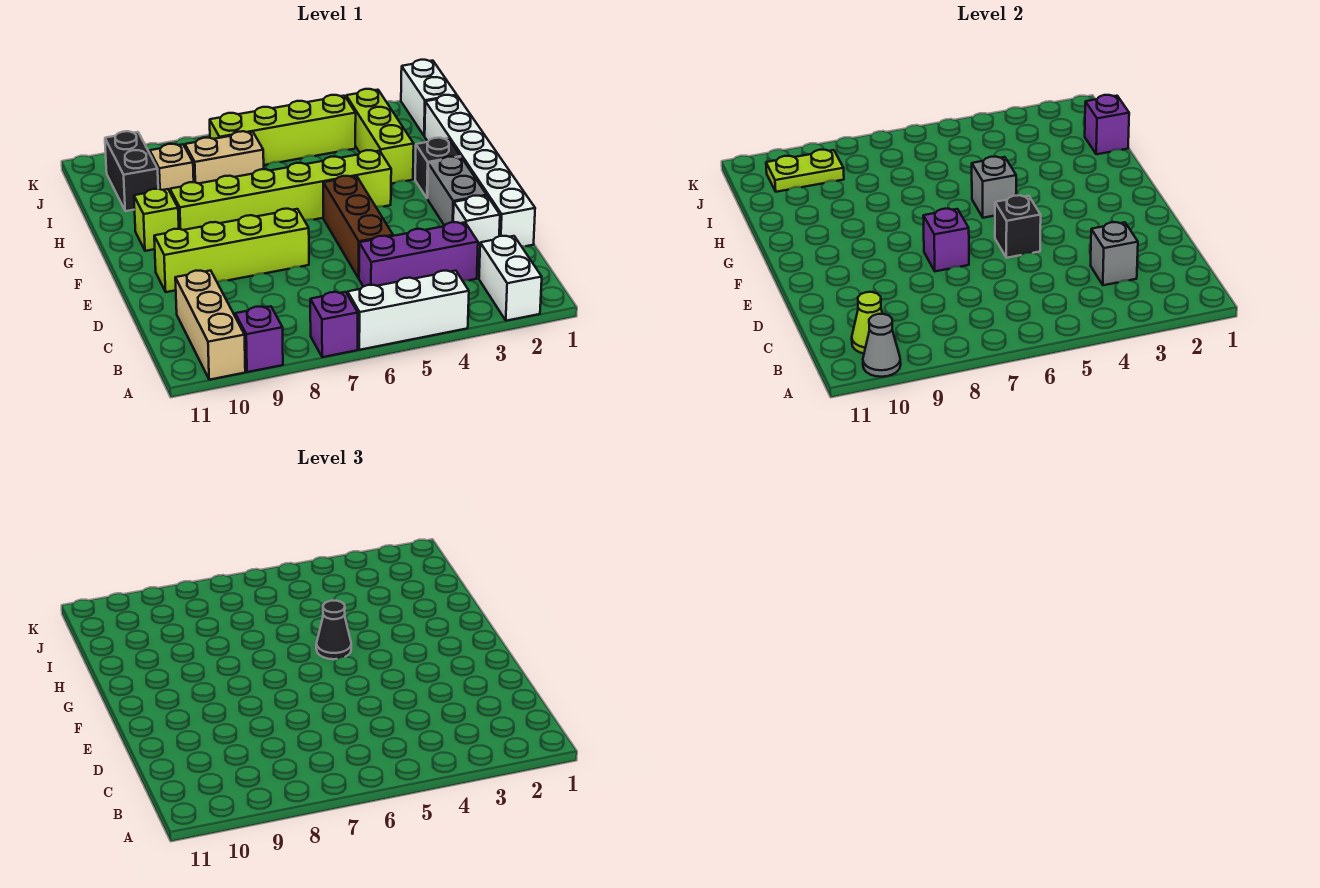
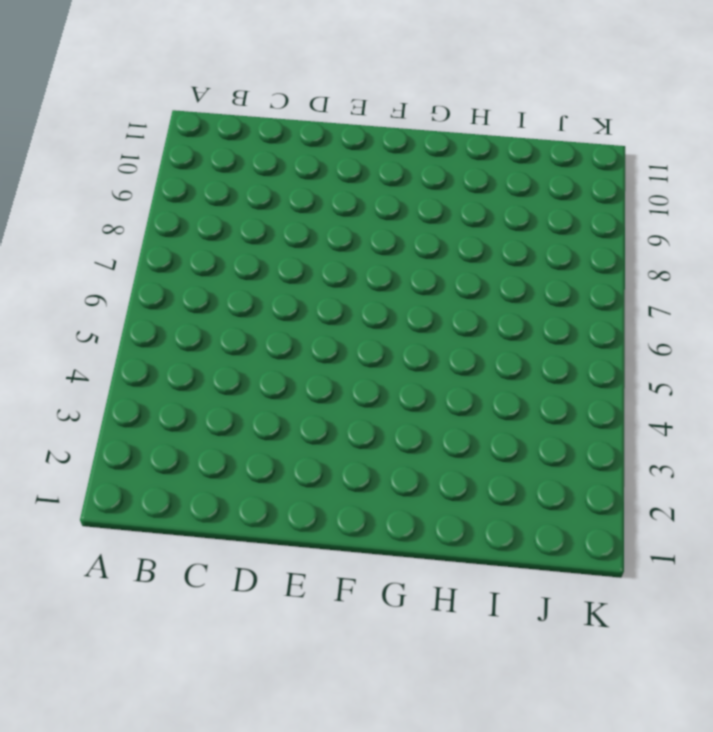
none -> white 1x2 brick [479,236,542,321]
none -> white 1x3 brick [348,271,469,350]
none -> purple 1x1 brick [310,292,358,357]

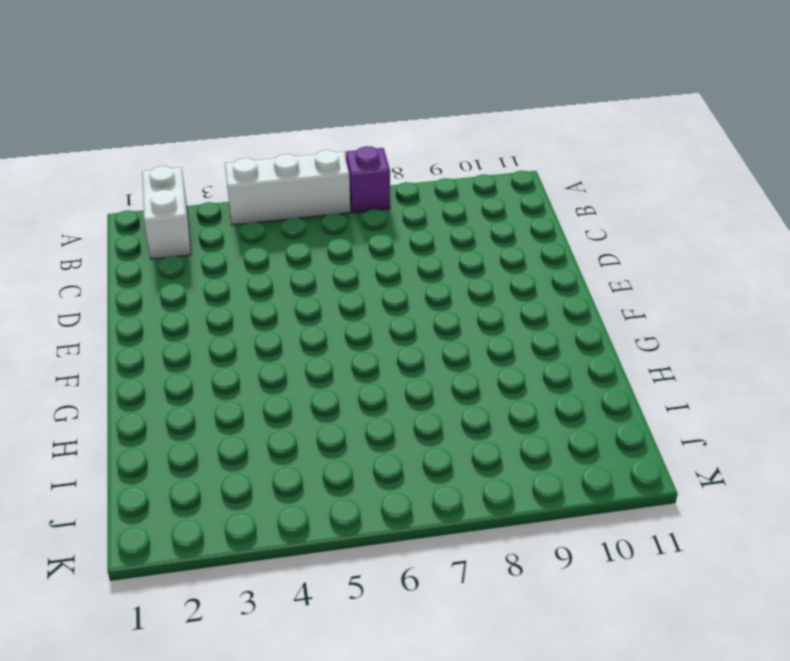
none -> purple 1x1 brick [235,306,283,372]
none -> tan 1x3 brick [175,270,245,380]
none -> purple 1x3 brick [359,222,478,287]

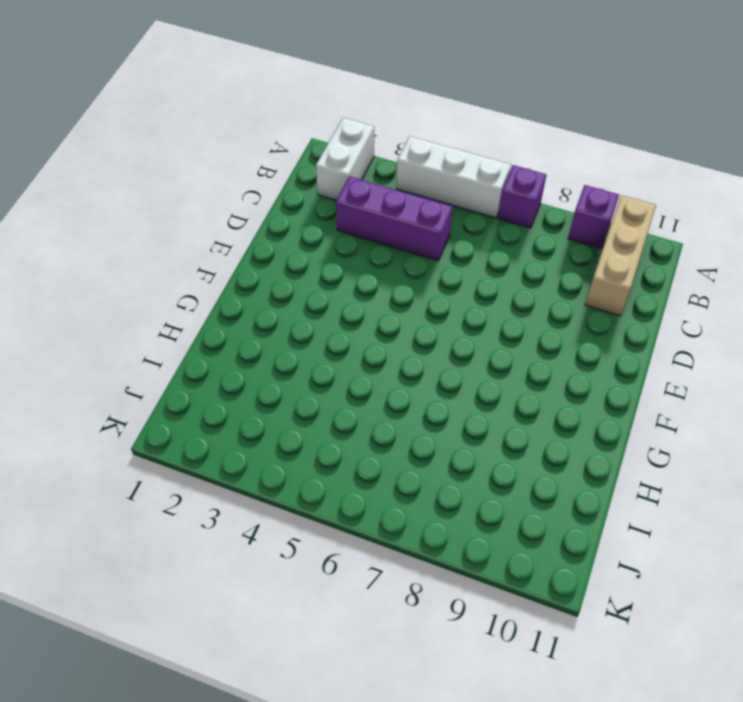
none -> white 1x6 brick [425,95,535,246]
none -> white 1x1 brick [453,196,500,255]
none -> brown 1x3 brick [323,176,393,278]

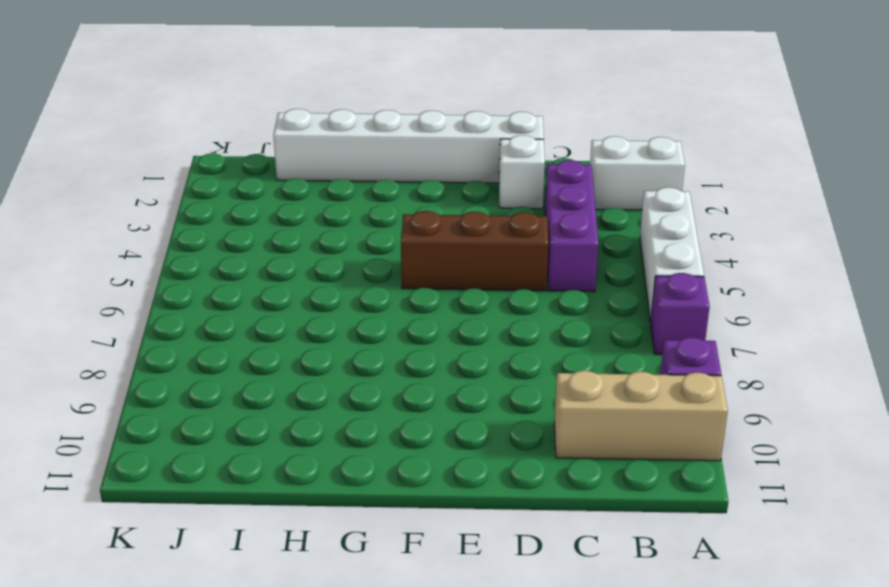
none -> grey 1x2 brick [428,157,487,226]
none -> lime 1x4 brick [154,209,309,292]
none -> black 1x1 brick [415,138,461,198]

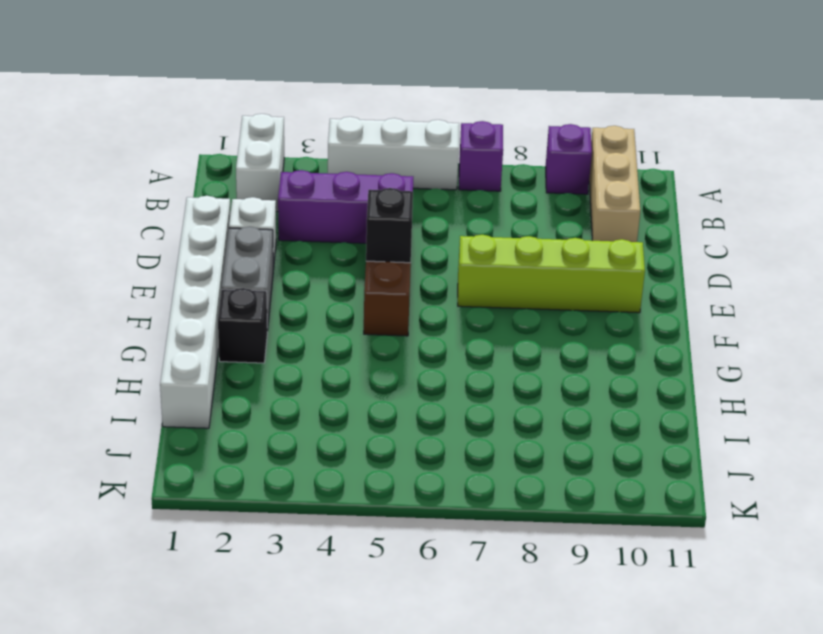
none -> lime 1x6 brick [170,150,391,230]
none -> lime 1x1 brick [134,189,179,251]
none -> lime 1x3 brick [346,89,414,184]

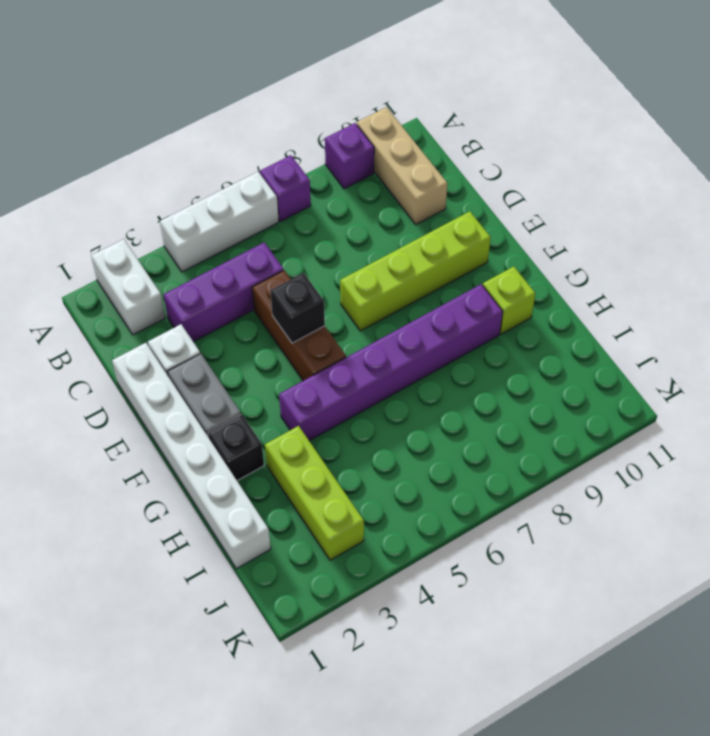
purple 1x6 brick [279,284,503,441] -> lime 1x6 brick [170,150,391,230]
none -> tan 1x2 brick [185,131,264,183]
none -> tan 1x1 brick [150,144,194,191]
none -> black 1x2 brick [105,131,158,211]

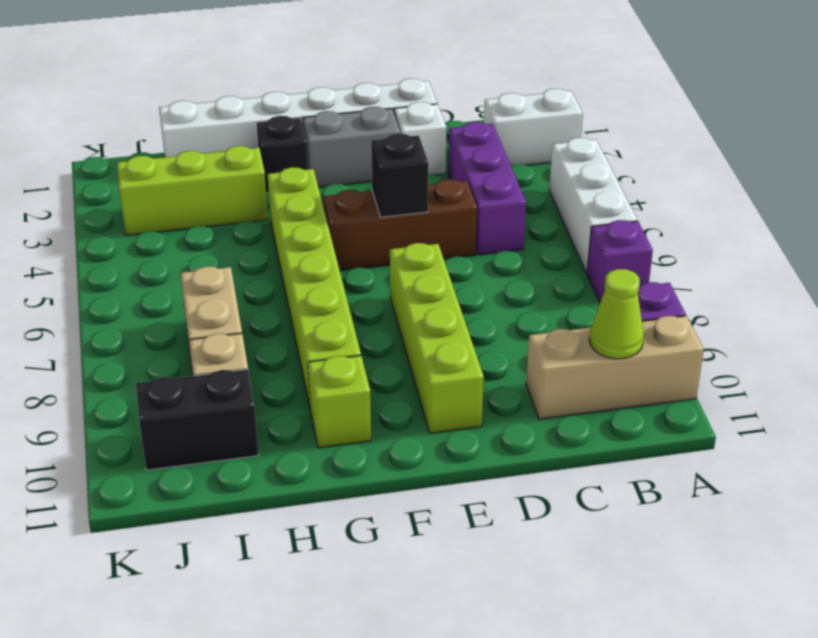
none -> white 1x2 brick [401,60,457,136]
none -> lime 1x4 brick [210,95,356,165]
none -> grey 1x1 cone [863,314,901,377]

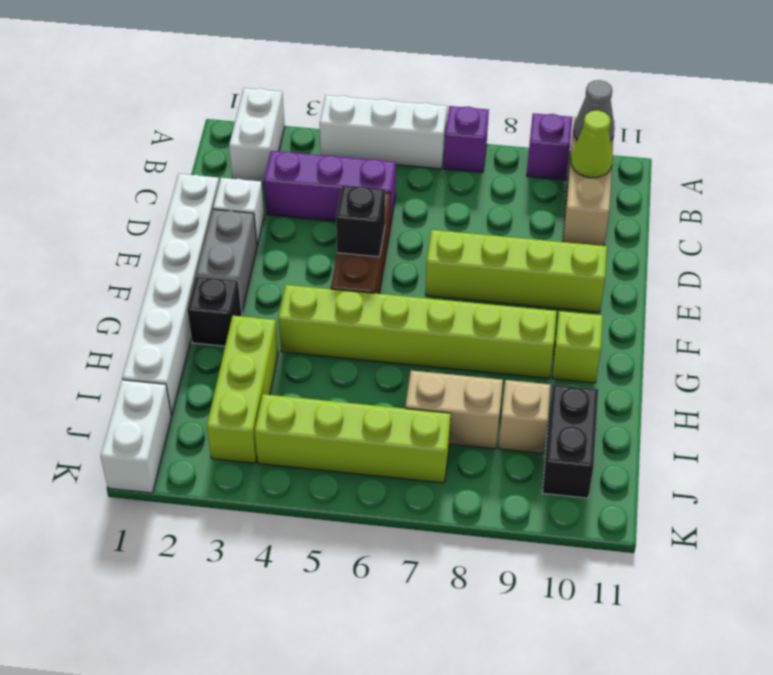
none -> grey 1x1 brick [1091,222,1138,285]
none -> purple 1x1 brick [923,209,969,271]
none -> grey 1x1 brick [972,157,1016,218]

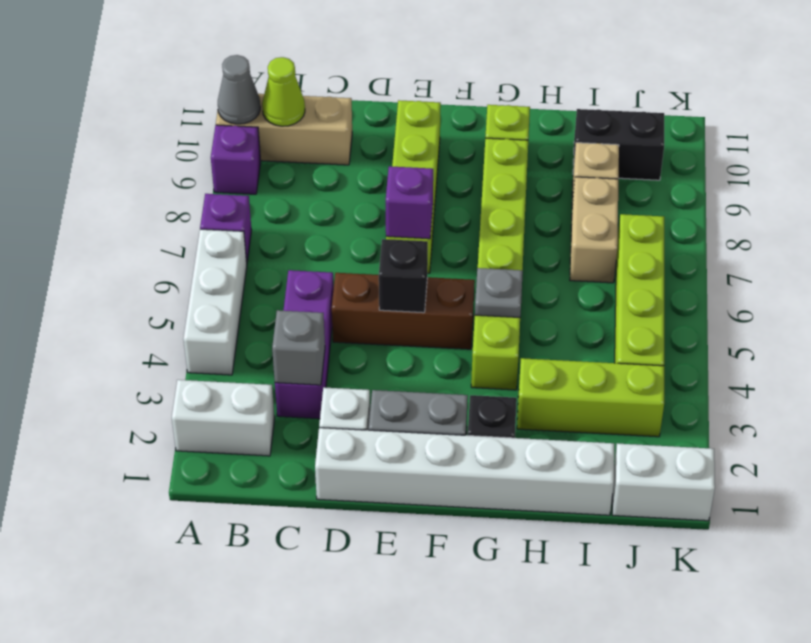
grey 1x1 plate [475,268,523,317] -> grey 1x1 brick [972,157,1016,218]
none -> purple 1x1 brick [1085,95,1129,154]
none -> lime 1x2 plate [766,150,844,192]
none -> black 1x1 cone [316,601,351,659]

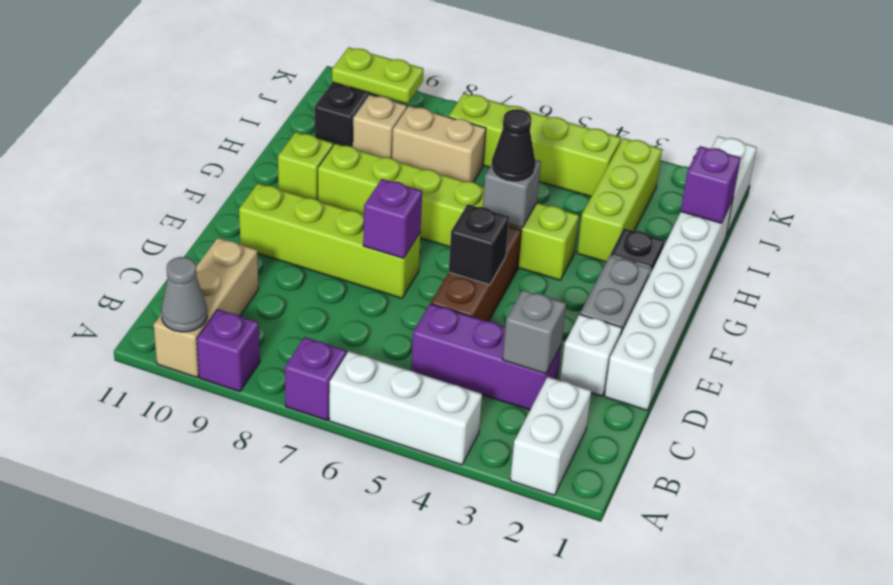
none -> lime 1x1 cone [852,292,883,354]

